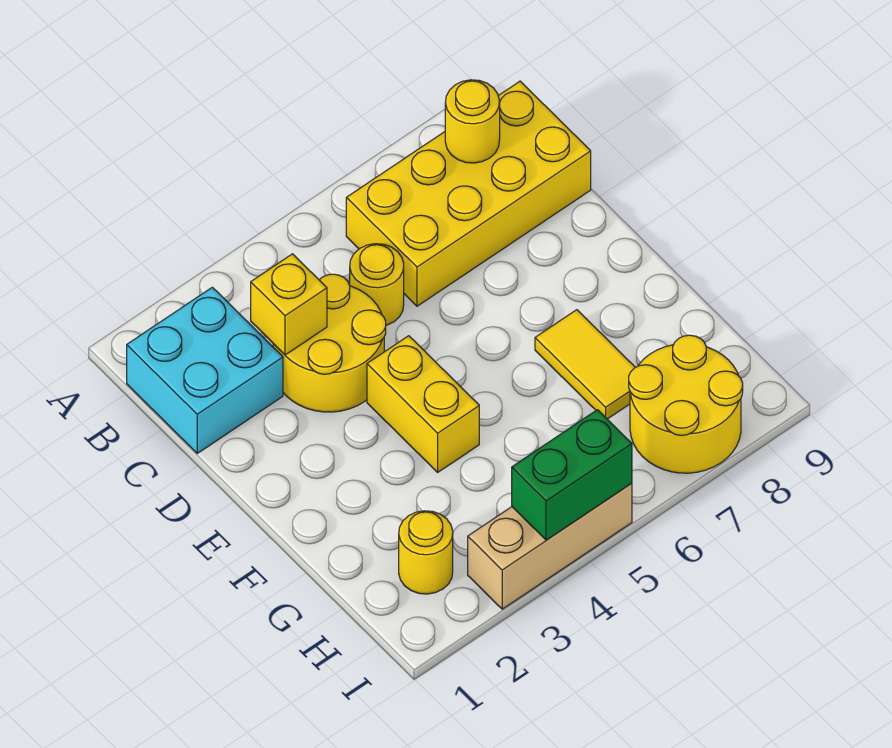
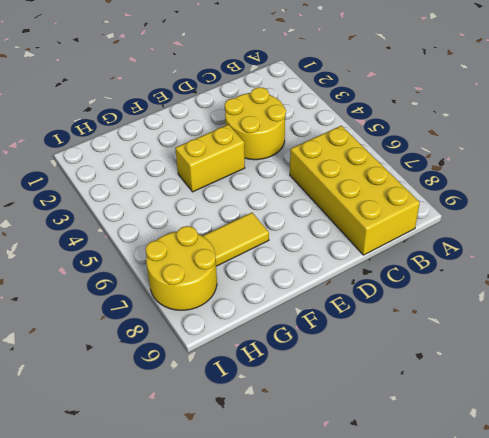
none -> cyan 2x2 brick [127,287,283,453]
none -> yellow 1x1 round brick [350,244,404,325]
none -> yellow 1x1 round brick [399,511,453,594]

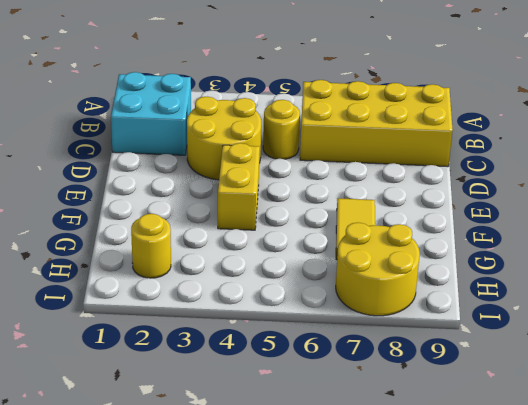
none -> tan 1x3 brick [468,483,632,609]
none -> yellow 1x1 round brick [445,80,500,163]
none -> yellow 1x1 brick [251,254,327,355]

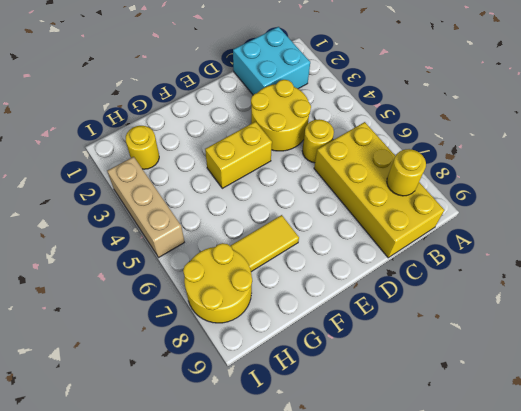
none -> yellow 1x1 brick [251,254,327,355]
none -> green 1x2 brick [512,410,632,540]

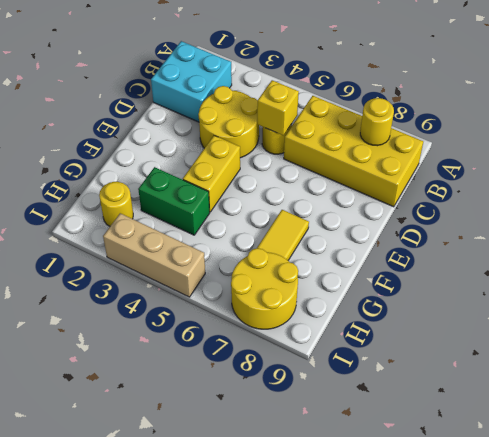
yellow 1x1 brick [257,80,299,135] -> yellow 1x1 brick moved to [251,254,327,355]
green 1x2 brick [138,167,210,235] -> green 1x2 brick moved to [512,410,632,540]

